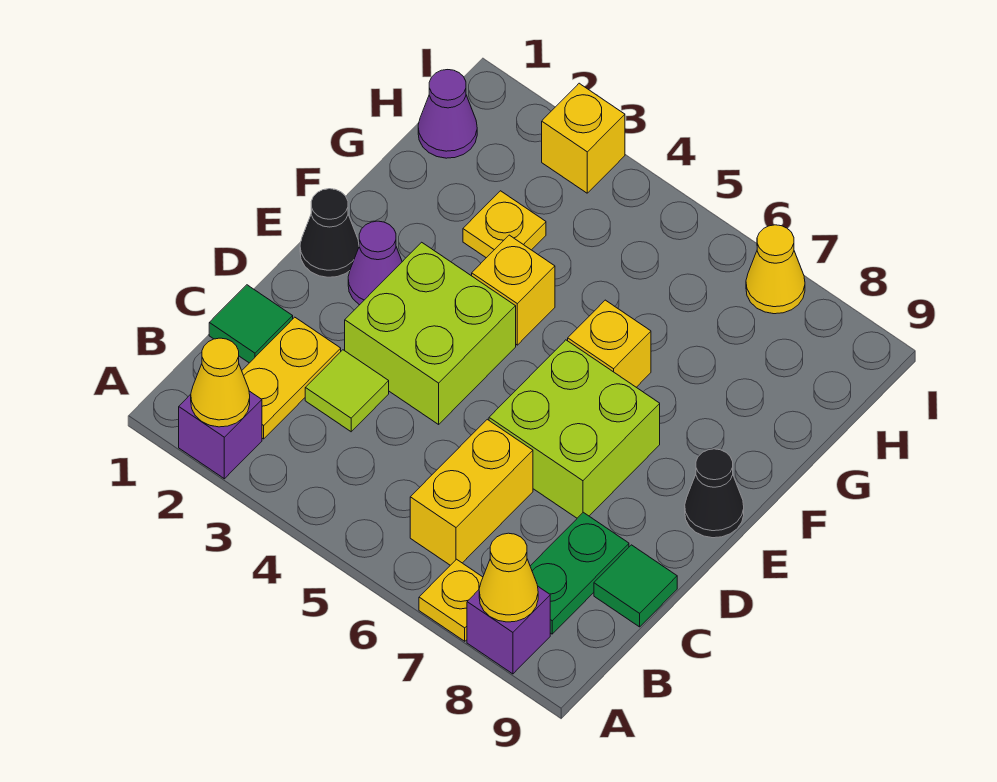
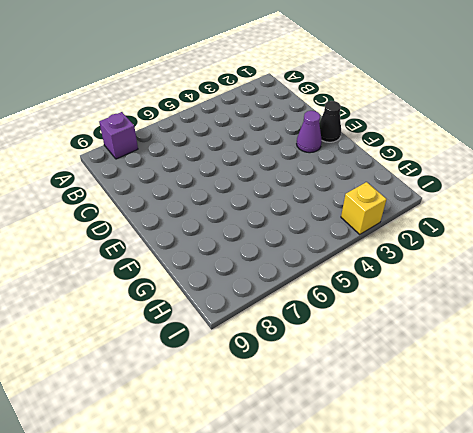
none -> purple 1x1 brick [179,391,262,479]
none -> yellow 1x1 plate [419,559,483,641]
none -> yellow 1x2 plate [242,317,341,439]

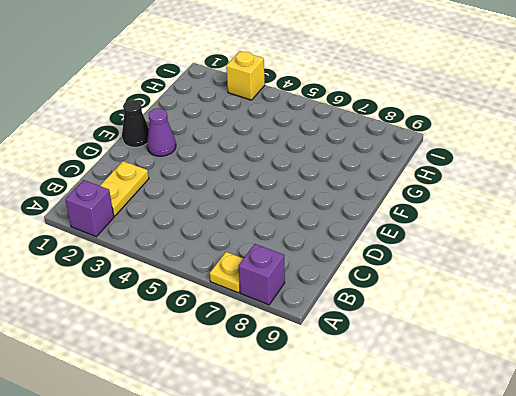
none -> yellow 1x2 brick [410,419,533,565]
none -> green 1x2 plate [530,512,629,634]
none -> green 1x1 tile [209,285,293,363]

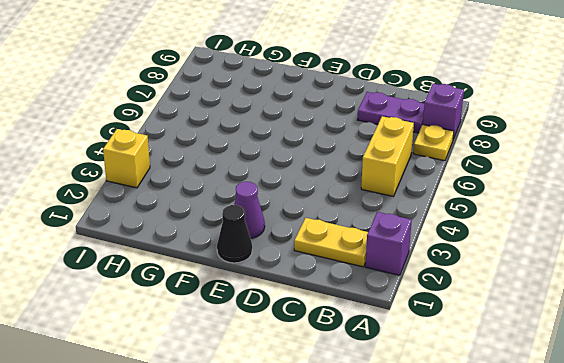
yellow 1x2 brick [361,116,414,196] -> yellow 1x2 brick turned to [410,419,533,565]
purple 1x2 plate [358,92,424,133] -> green 1x2 plate [530,512,629,634]
none -> green 1x1 tile [209,285,293,363]
none -> lime 1x1 tile [305,350,389,432]
none -> green 1x1 tile [594,545,677,627]

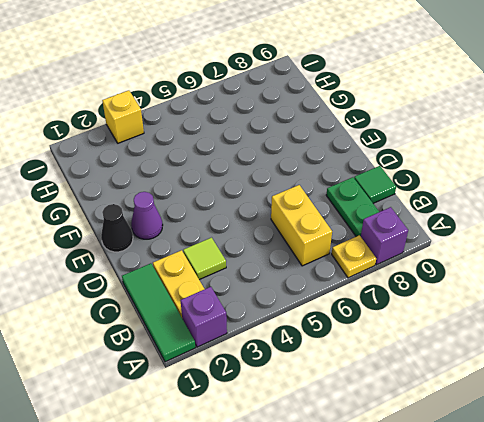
green 1x3 tile [122,263,195,362] -> green 1x1 tile [209,285,293,363]
none -> lime 2x2 brick [345,242,516,424]
none -> lime 2x2 brick [489,340,660,518]
none -> black 1x1 cone [685,449,744,538]

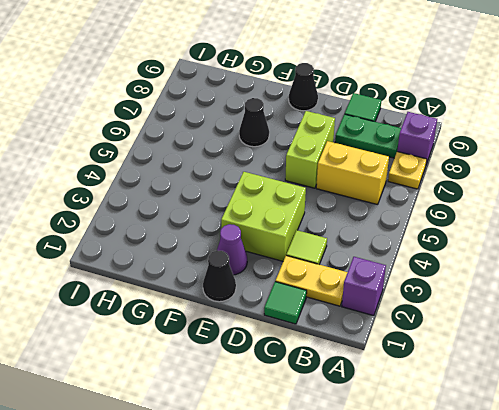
lime 1x2 brick [285,111,335,188] -> lime 2x2 brick [489,340,660,518]
black 1x1 cone [239,98,269,147] -> none
none -> yellow 1x1 brick [472,235,555,345]
none -> yellow 1x1 brick [568,300,651,387]
none -> yellow 1x1 plate [463,191,546,258]

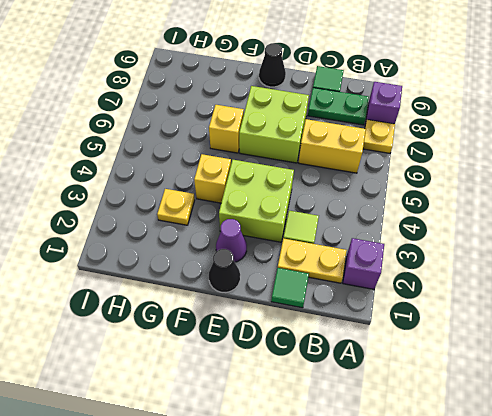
none -> purple 1x1 cone [418,70,477,158]
none -> yellow 1x1 brick [542,83,625,193]
none -> yellow 1x1 cone [746,225,805,314]

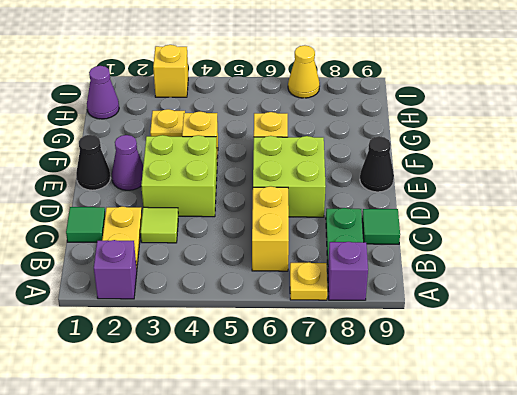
none -> yellow 1x1 cone [191,338,250,427]
none -> yellow 1x1 cone [479,533,538,622]

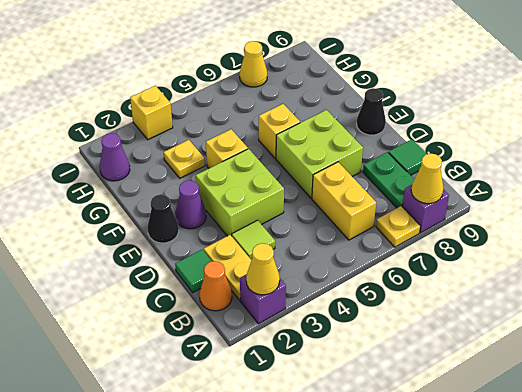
orange 1x1 cone [199,261,232,311] -> none

